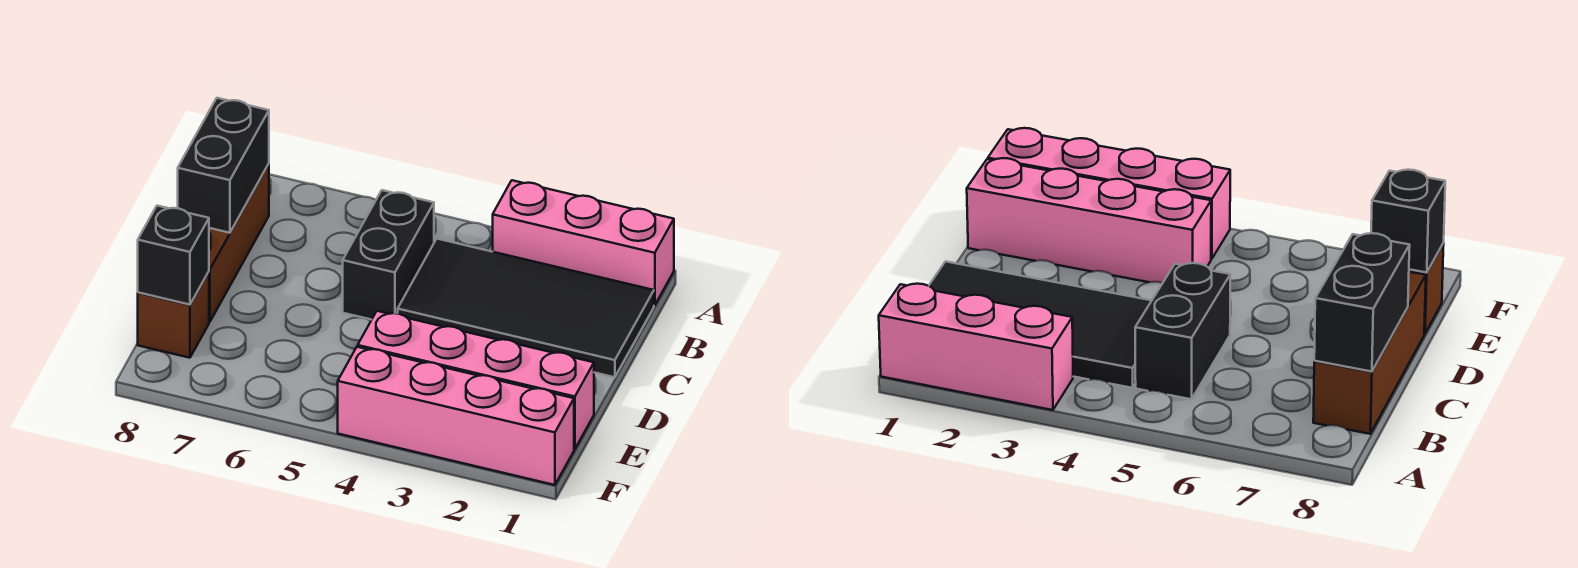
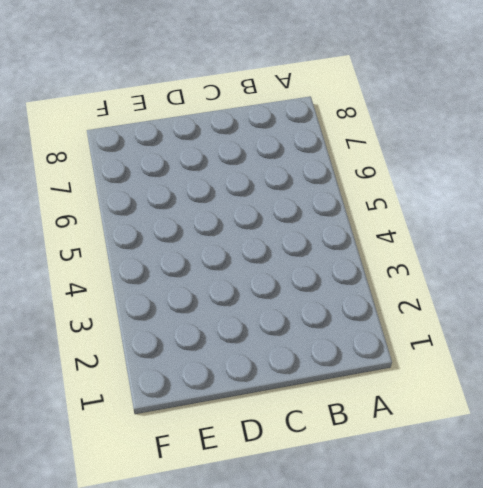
none -> pink 1x3 brick [493,180,674,305]
none -> black 2x4 tile [398,239,654,377]

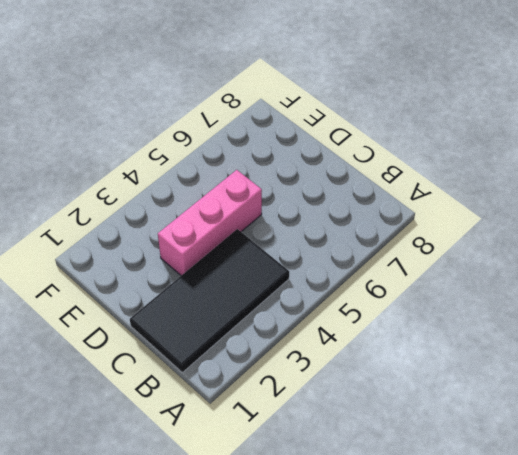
pink 1x3 brick [158,170,262,275] -> pink 1x3 brick moved to [493,180,674,305]
none -> black 1x2 brick [343,190,434,320]
none -> brown 1x3 brick [209,164,269,322]

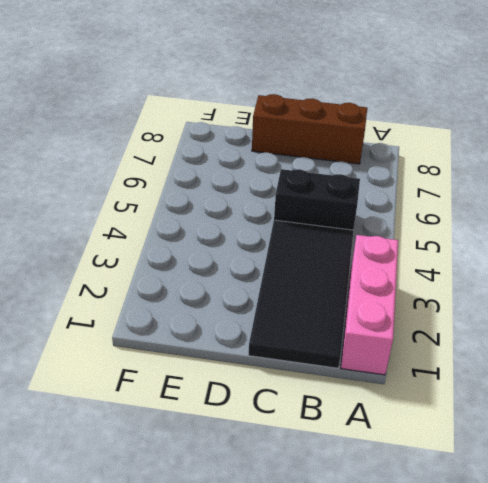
none -> pink 1x4 brick [358,311,594,449]
none -> brown 1x1 brick [138,272,209,358]

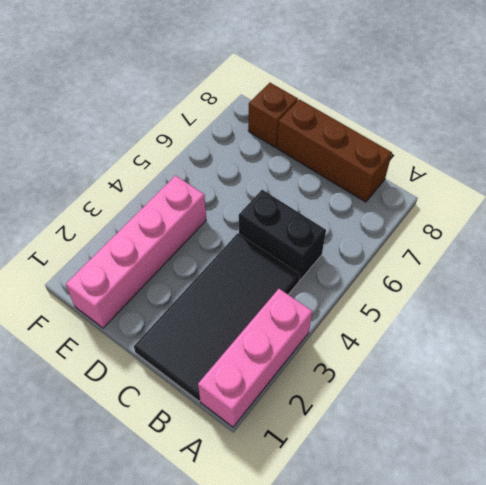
none -> pink 1x4 brick [338,347,574,485]
none -> black 1x2 brick [178,98,269,233]

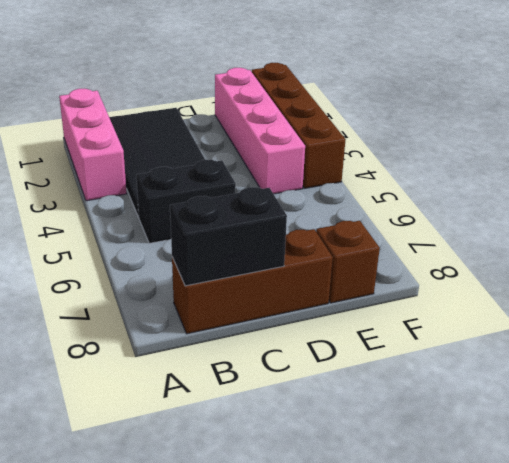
brown 1x4 brick [252,63,346,188] -> pink 1x4 brick [338,347,574,485]
none -> black 1x1 brick [138,206,209,305]

